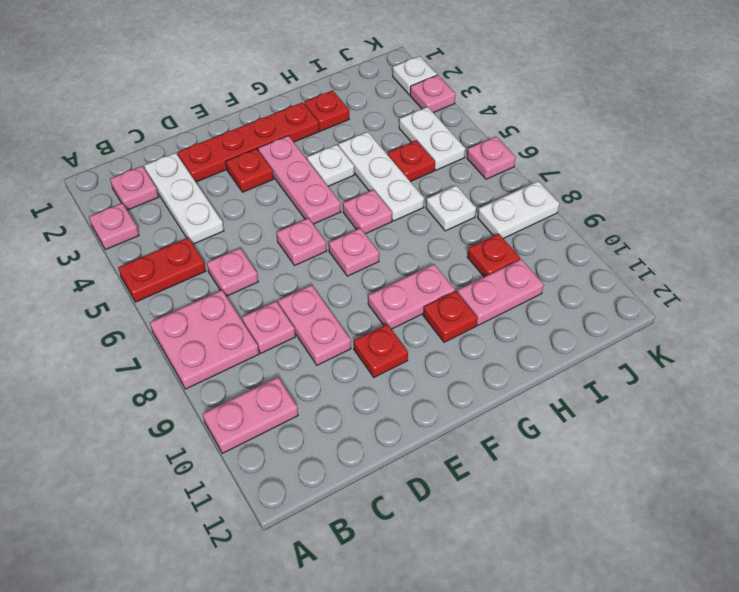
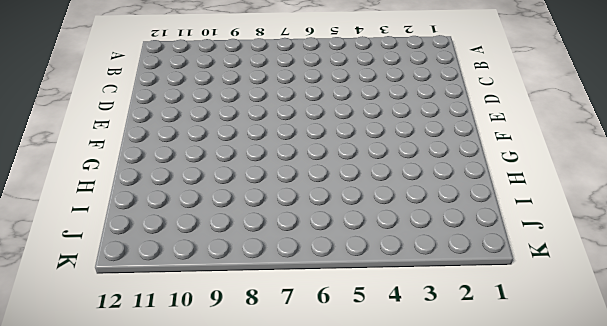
none -> pink 1x1 plate [89,203,139,250]
none -> red 1x2 plate [118,238,206,302]
none -> pink 2x2 plate [150,290,259,389]
none -> pink 1x2 plate [203,377,298,453]

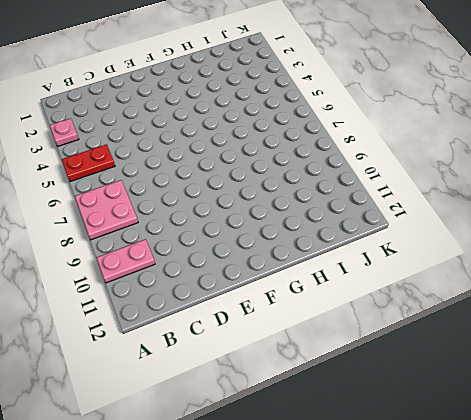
none -> pink 1x1 plate [110,166,158,210]
none -> white 1x3 plate [144,153,224,244]
none -> pink 1x1 plate [207,248,258,296]
none -> pink 1x1 plate [242,301,295,353]

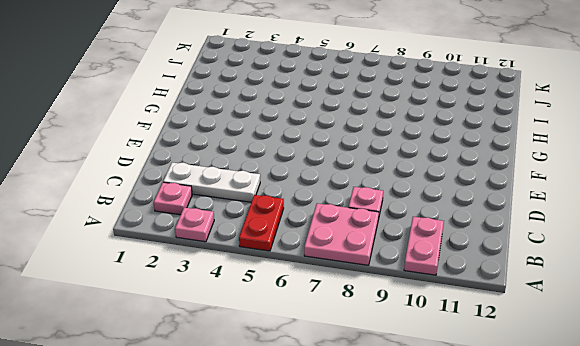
none -> pink 1x1 plate [207,248,258,296]
none -> red 1x4 plate [178,102,319,182]
none -> pink 1x2 plate [278,285,351,365]
none -> red 1x1 plate [226,149,273,192]

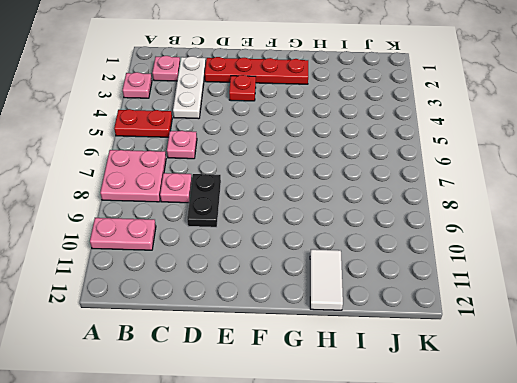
black 1x2 plate [187,174,221,227] -> pink 1x2 plate [278,285,351,365]
white 1x2 tile [310,249,343,310] -> none
none -> pink 1x1 plate [276,218,327,266]
none -> red 1x1 plate [354,324,408,377]
none -> pink 1x3 plate [258,136,341,224]
none -> pink 1x1 plate [329,228,379,276]

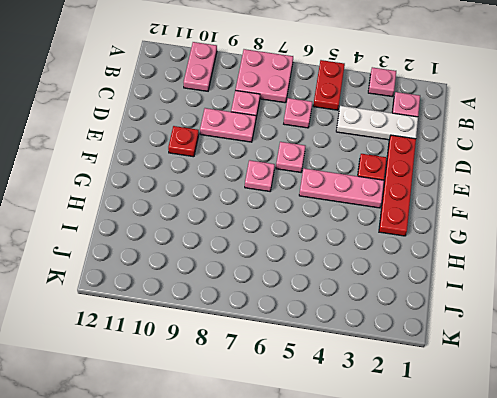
none -> pink 1x2 plate [368,264,455,329]
none -> white 1x1 plate [307,145,354,186]
none -> pink 1x1 plate [343,190,392,234]
none -> red 1x1 plate [423,291,477,342]

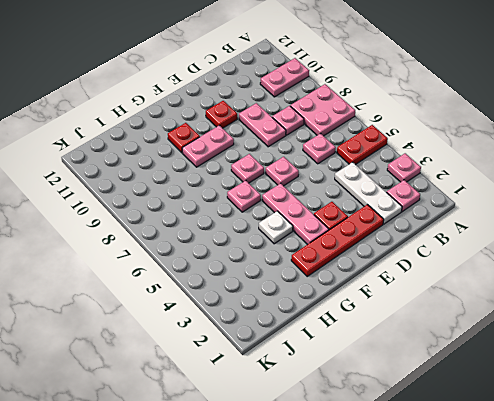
none -> red 1x1 plate [304,90,349,131]
none -> white 1x3 plate [338,132,424,221]
none -> pink 1x2 plate [457,259,544,325]
none -> red 1x1 plate [388,140,435,182]

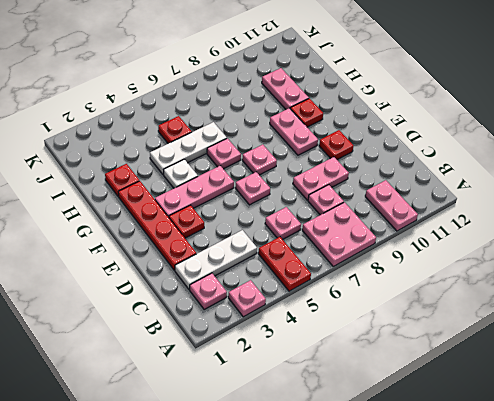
none -> white 1x1 plate [426,185,476,231]
none -> red 1x1 plate [467,234,520,277]
none -> white 1x2 plate [399,107,465,170]
none -> white 1x2 plate [478,181,559,239]

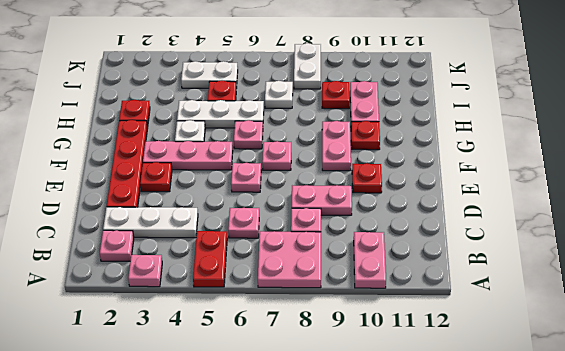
none -> white 1x1 plate [393,56,437,95]
none -> pink 1x1 plate [410,75,456,113]
none -> pink 1x1 plate [467,136,516,179]

